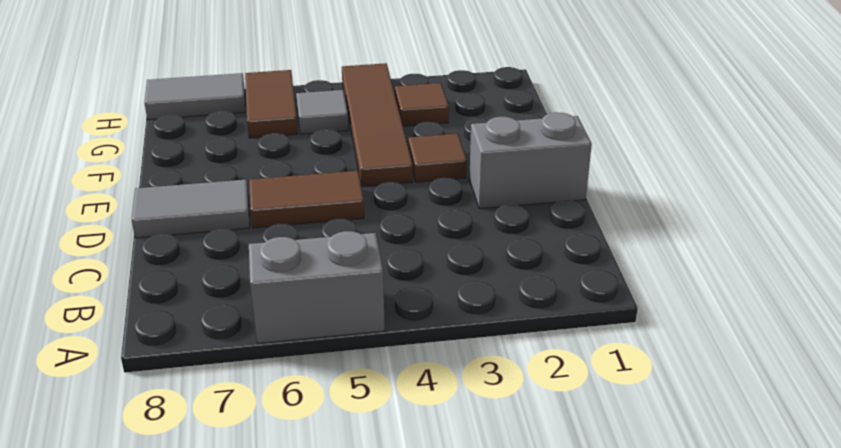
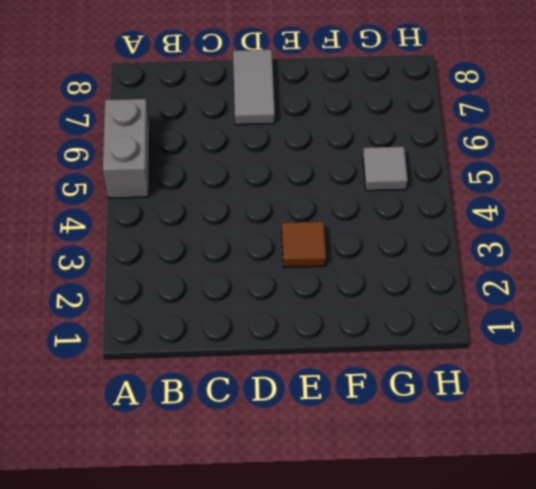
none -> grey 1x2 brick [469,112,592,209]
none -> brown 1x2 tile [249,171,364,228]

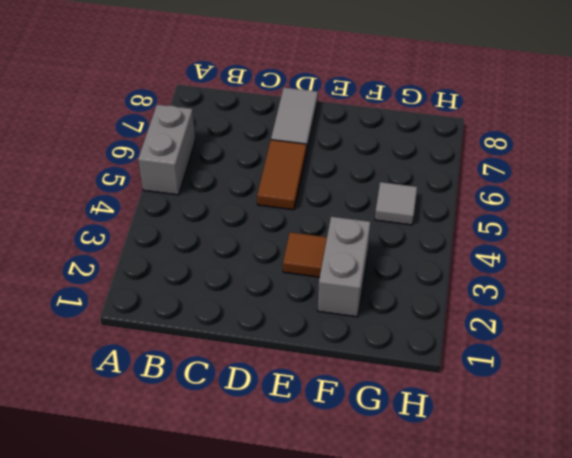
grey 1x2 brick [318,217,371,317] -> grey 1x2 brick moved to [469,112,592,209]
none -> brown 1x4 tile [342,63,413,187]
none -> brown 1x1 tile [395,83,449,126]

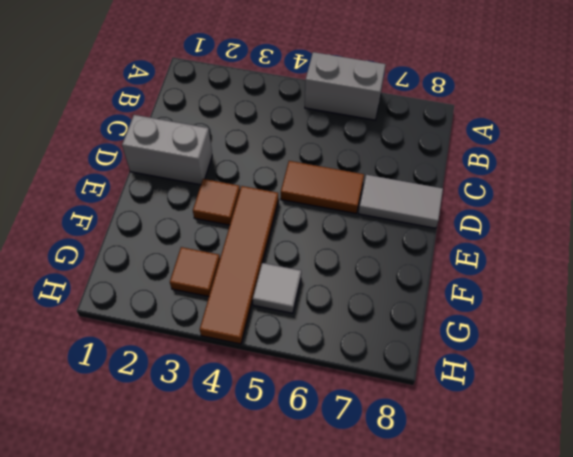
none -> brown 1x2 tile [245,70,298,138]
none -> grey 1x2 tile [145,73,245,120]

